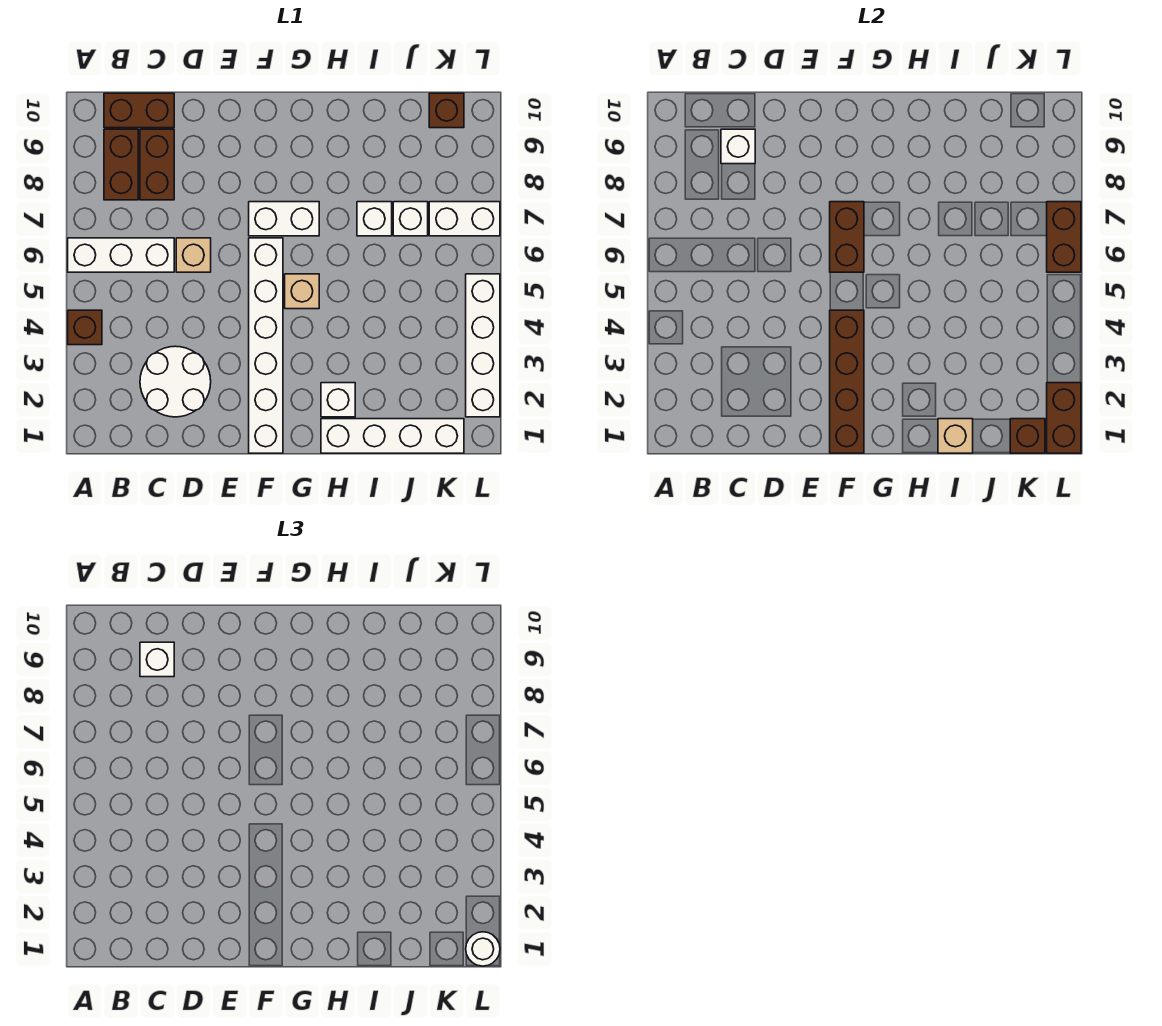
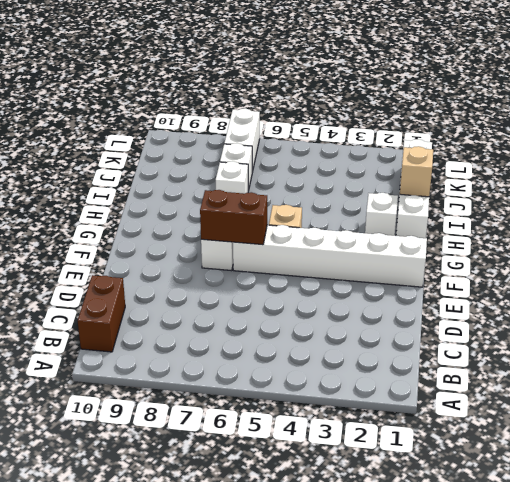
none -> brown 1x1 brick [68,310,102,345]
none -> white 1x3 brick [68,238,174,272]
none -> brown 1x2 brick [104,129,138,200]

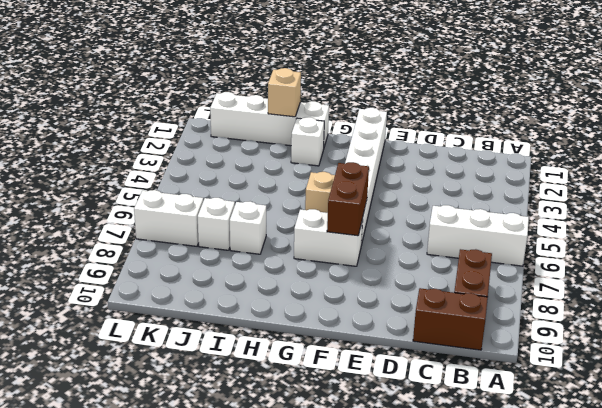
none -> brown 1x1 brick [68,310,102,345]
none -> white 2x2 round brick [140,346,211,417]
none -> brown 1x2 brick [140,129,174,200]

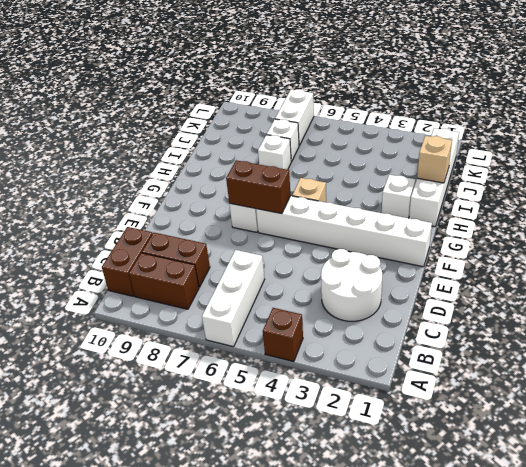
none -> tan 1x1 brick [176,238,211,272]
none -> brown 1x1 brick [429,93,464,128]
none -> white 1x4 brick [466,274,500,417]

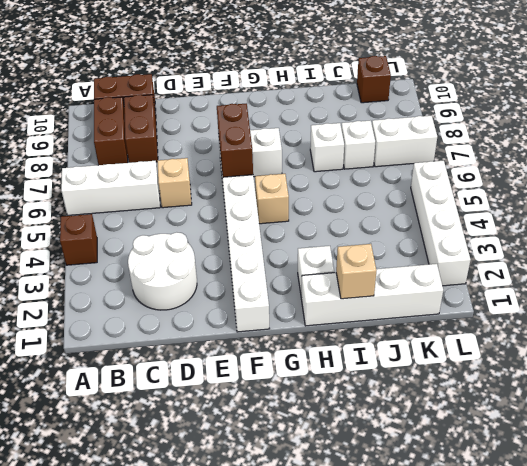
none -> white 1x1 brick [721,129,755,164]
none -> brown 1x4 brick [830,310,864,453]
none -> brown 1x1 brick [1010,419,1045,453]

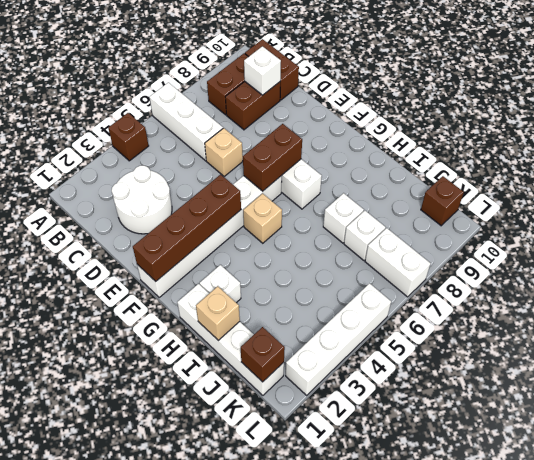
none -> brown 1x2 brick [1047,383,1081,453]
none -> brown 1x2 brick [1047,202,1081,272]
none -> white 1x1 brick [140,642,174,677]

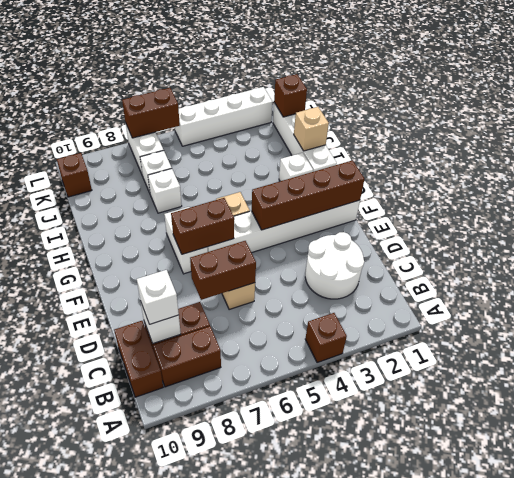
brown 1x2 brick [190,241,256,300] -> brown 1x2 brick moved to [1047,383,1081,453]
none -> white 1x3 brick [68,238,174,272]
none -> white 1x1 round brick [466,932,500,966]

